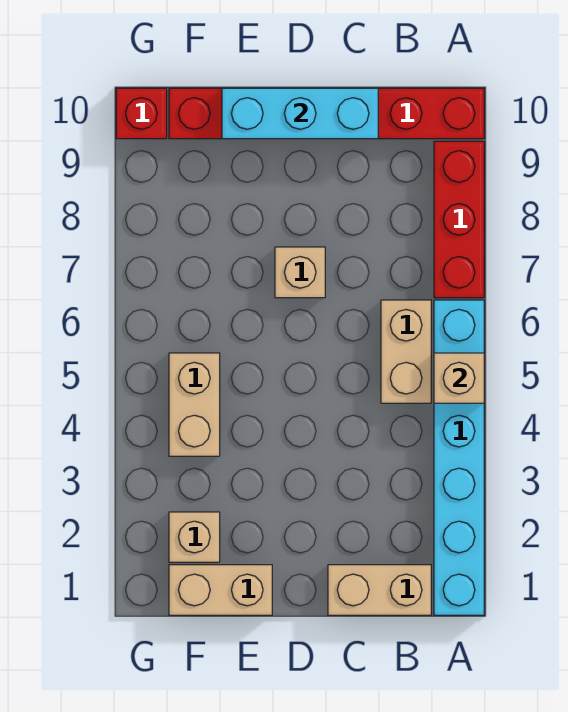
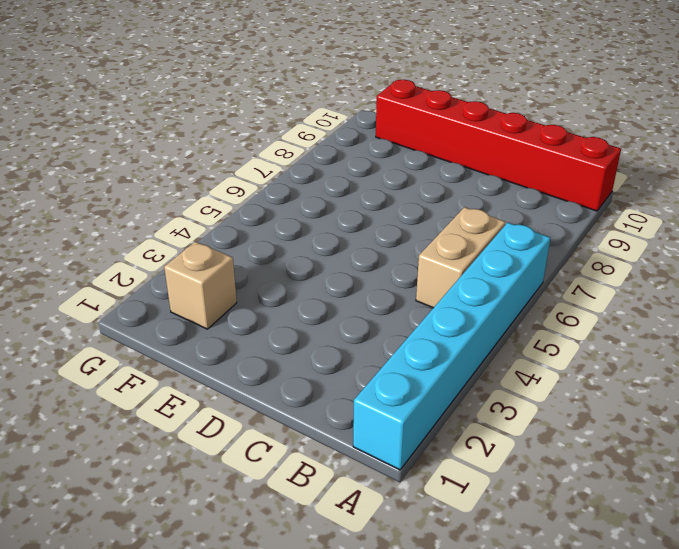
none -> red 1x3 brick [434,141,484,298]
none -> tan 1x2 brick [328,565,431,615]
none -> tan 1x1 brick [275,247,325,298]

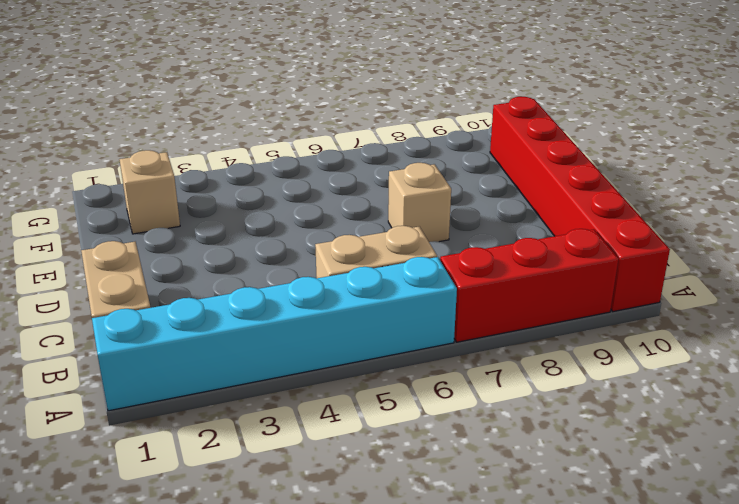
none -> tan 1x2 brick [169,565,272,615]
none -> tan 1x2 brick [169,353,220,456]
none -> red 1x1 brick [116,88,167,139]

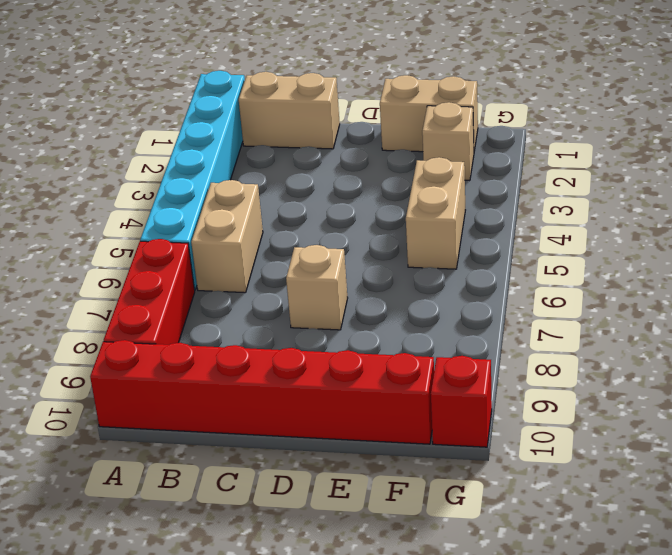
none -> tan 1x1 brick [434,353,484,403]
none -> cyan 1x3 brick [222,88,378,139]

